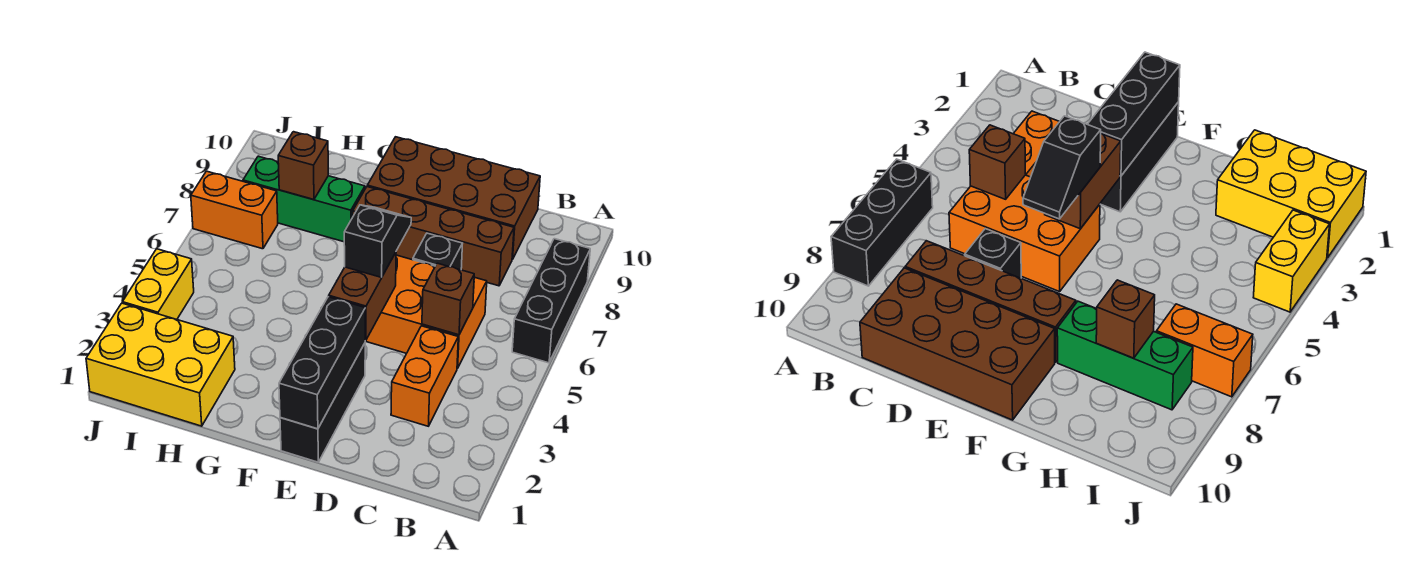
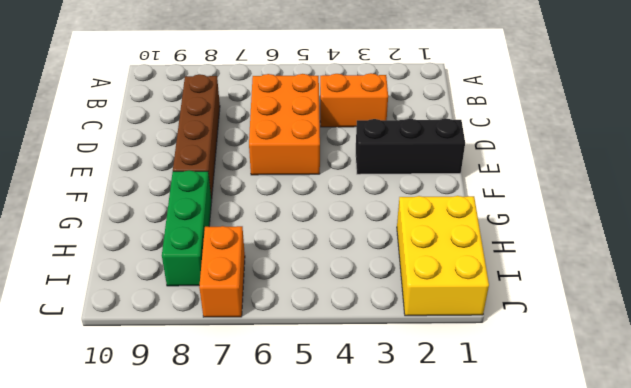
none -> black 1x3 brick [512,239,590,363]
none -> brown 2x4 brick [367,137,540,259]
none -> black 1x1 brick [413,233,463,270]

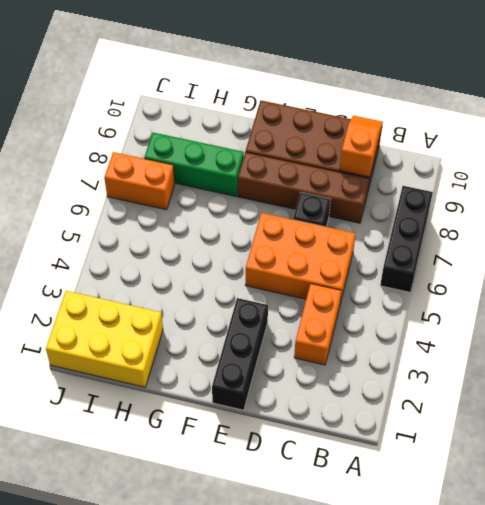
orange 1x2 slope [340,116,383,177] -> none
none -> yellow 1x2 brick [123,249,194,319]
none -> brown 1x1 brick [422,263,474,335]
none -> black 1x3 brick [279,297,365,429]

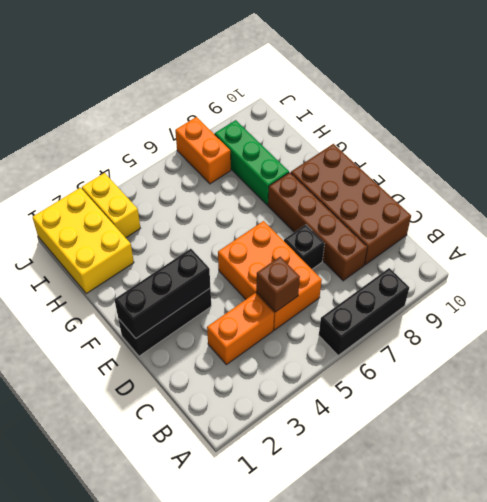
yellow 1x2 brick [82,173,140,238] -> yellow 1x2 brick turned to [123,249,194,319]
none -> brown 1x2 brick [329,253,396,340]
none -> brown 1x1 brick [278,132,328,200]
none -> black 1x2 slope [344,205,411,277]

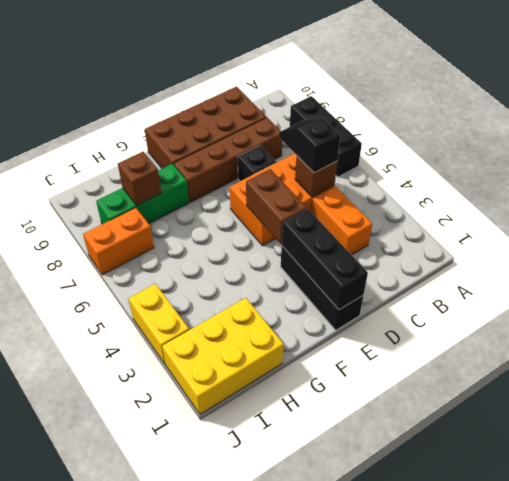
black 1x2 slope [279,117,340,173] -> black 1x2 slope moved to [344,205,411,277]

